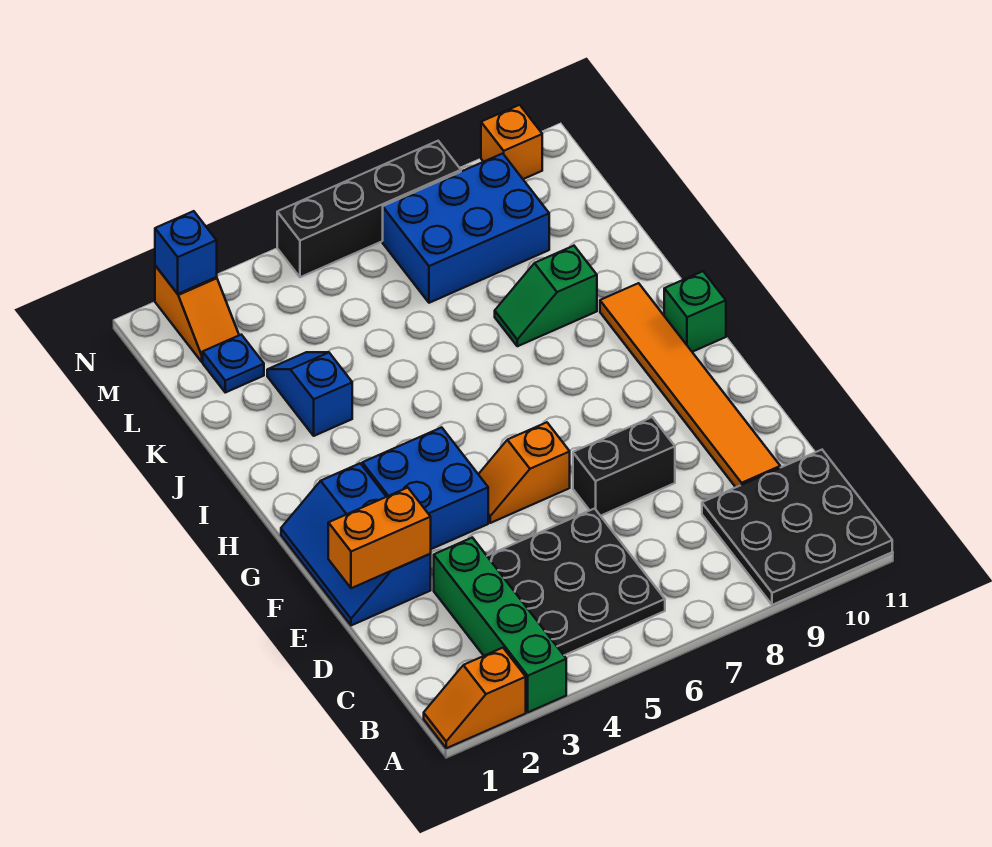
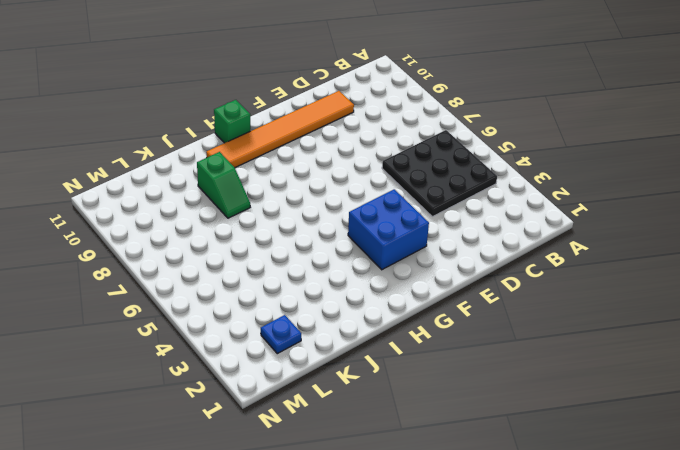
none -> orange 1x2 slope [424,648,526,748]
none -> green 1x4 brick [434,538,566,712]
none -> black 3x3 plate [702,450,892,605]

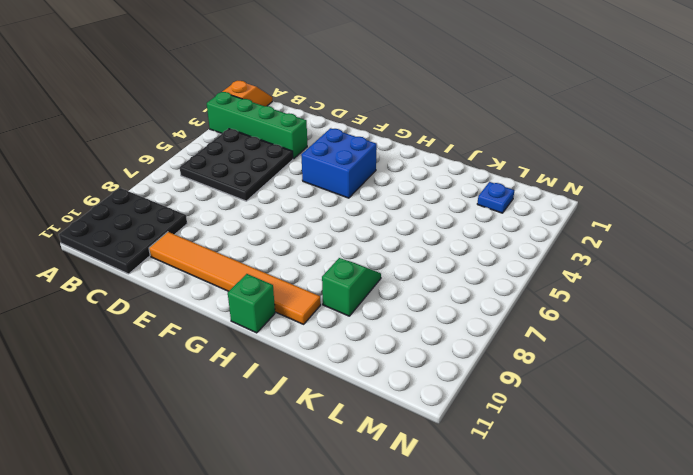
none -> blue 2x3 slope [281,463,431,625]
none -> black 1x2 brick [573,417,675,516]
none -> orange 1x2 slope [478,422,570,523]

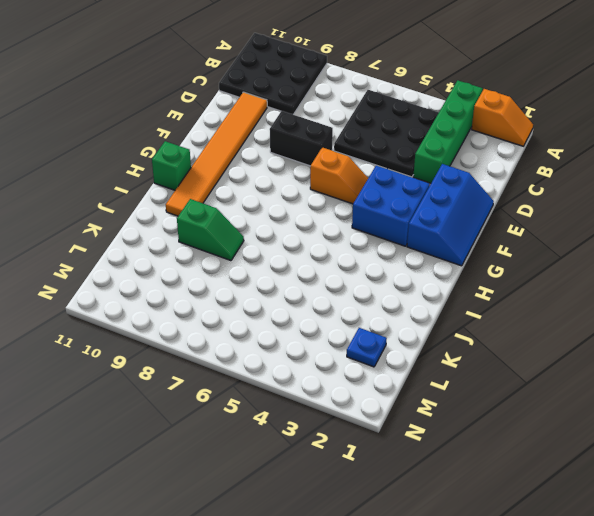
none -> blue 1x2 slope [267,352,352,436]
none -> blue 2x3 brick [383,153,549,303]
none -> orange 1x2 slope [155,266,239,362]

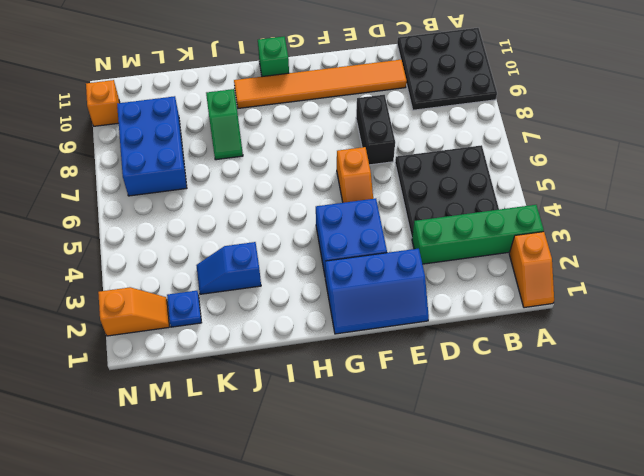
none -> black 1x4 brick [277,141,461,277]
none -> orange 1x2 brick [328,488,431,588]
none -> blue 1x1 brick [155,211,217,294]

